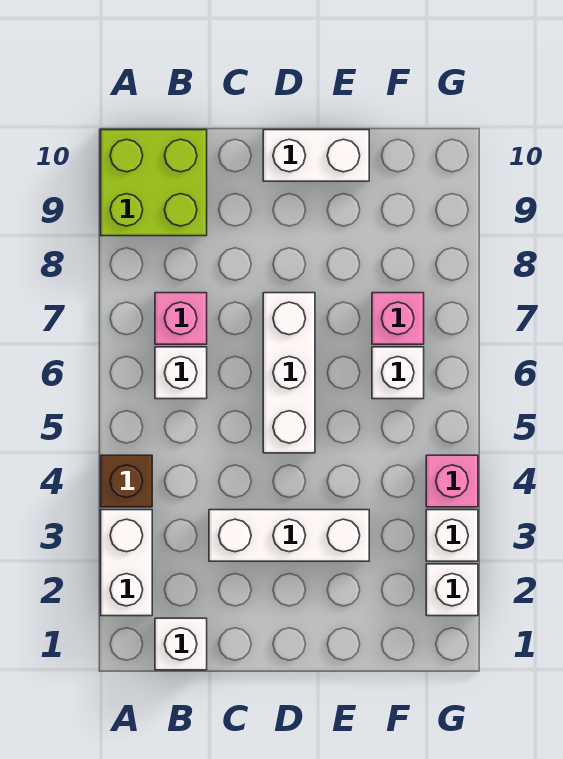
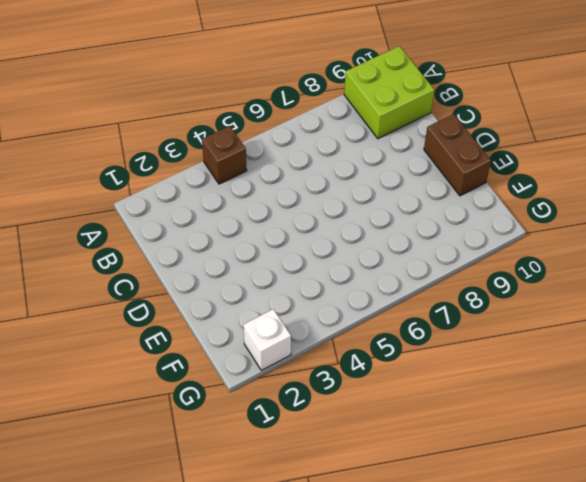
brown 1x2 brick [424,114,491,196] -> white 1x2 brick [263,130,369,181]
none -> white 1x2 brick [101,510,152,616]
none -> white 1x1 brick [155,618,207,670]
none -> white 1x1 brick [155,347,207,399]

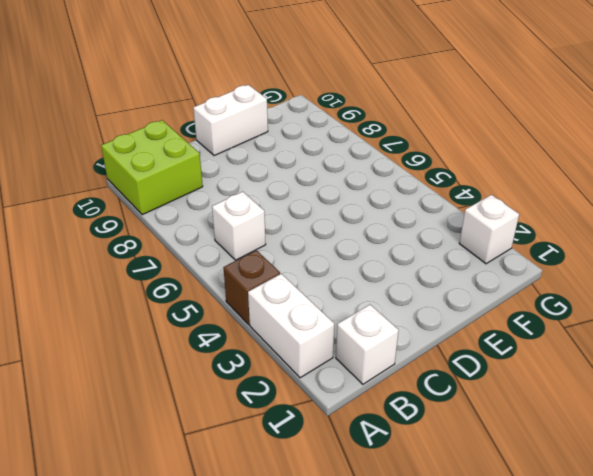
none -> pink 1x1 brick [155,293,207,344]
none -> white 1x3 brick [209,510,369,561]
none -> white 1x3 brick [263,293,315,453]

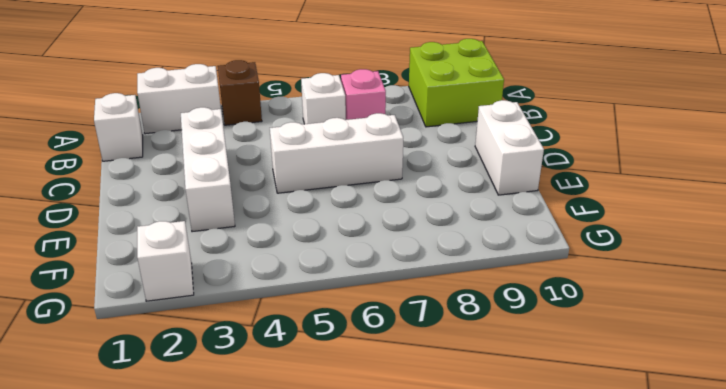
none -> white 1x1 brick [372,347,424,399]
none -> pink 1x1 brick [372,293,424,344]
none -> white 1x1 brick [426,510,478,561]

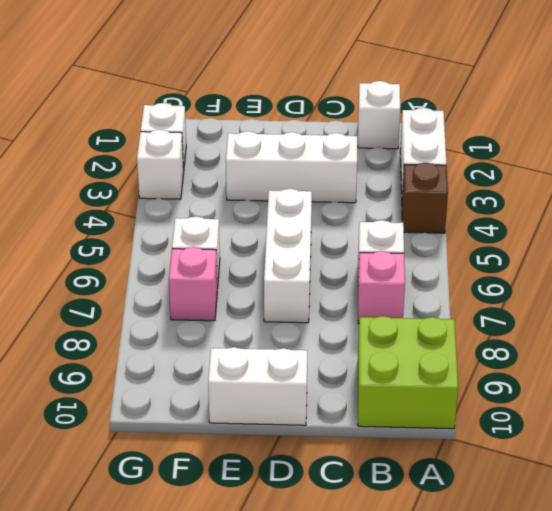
none -> pink 1x1 brick [426,455,478,507]

